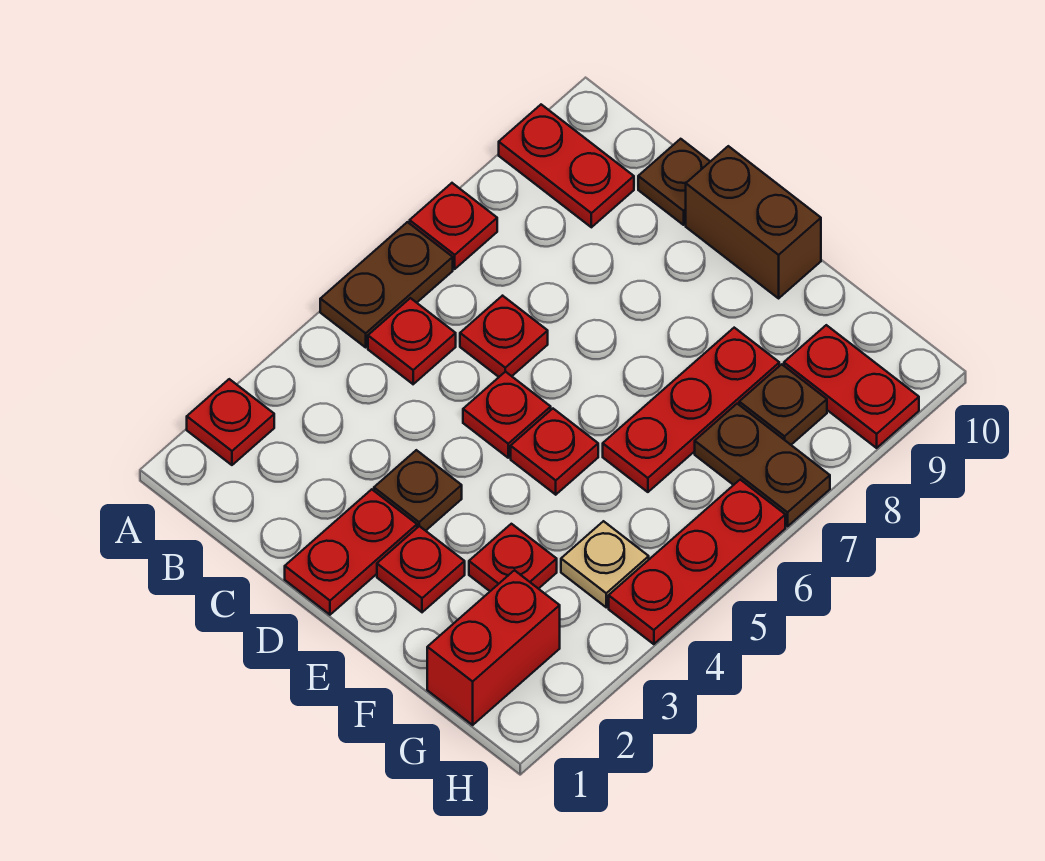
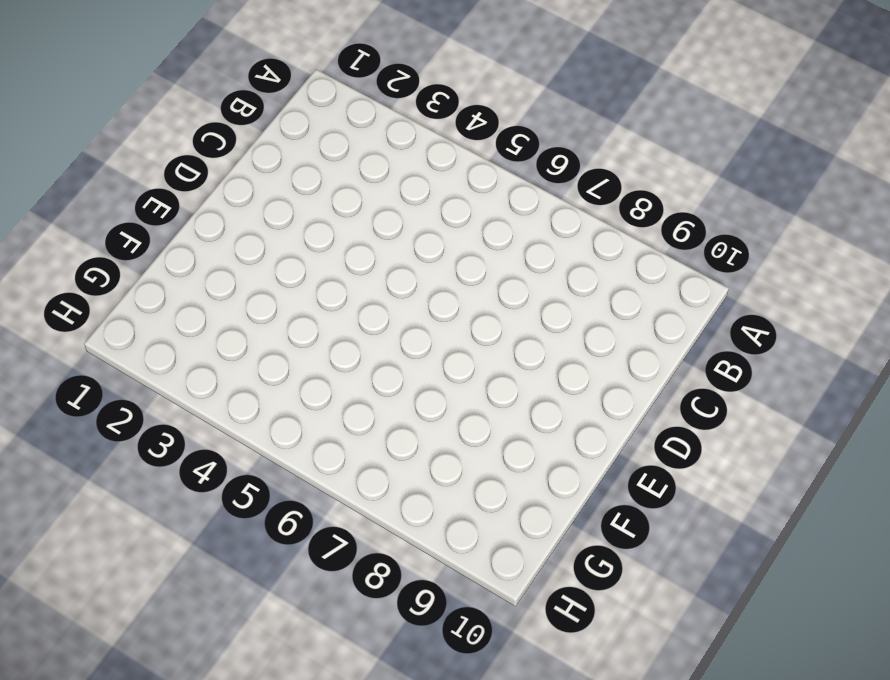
none -> red 1x1 plate [187,379,274,465]
none -> brown 1x2 plate [320,222,453,347]
none -> red 1x1 plate [410,183,497,269]

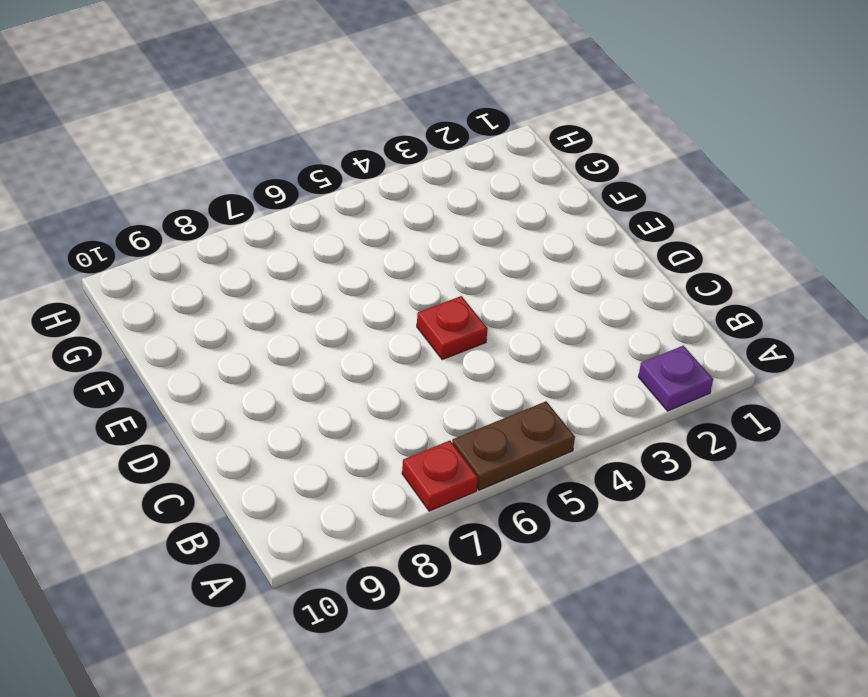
purple 1x1 plate [638,346,713,411] -> red 1x1 plate [187,379,274,465]
none -> red 1x2 plate [499,105,634,227]
none -> red 1x1 plate [368,298,456,384]
none -> red 1x1 plate [460,296,548,377]

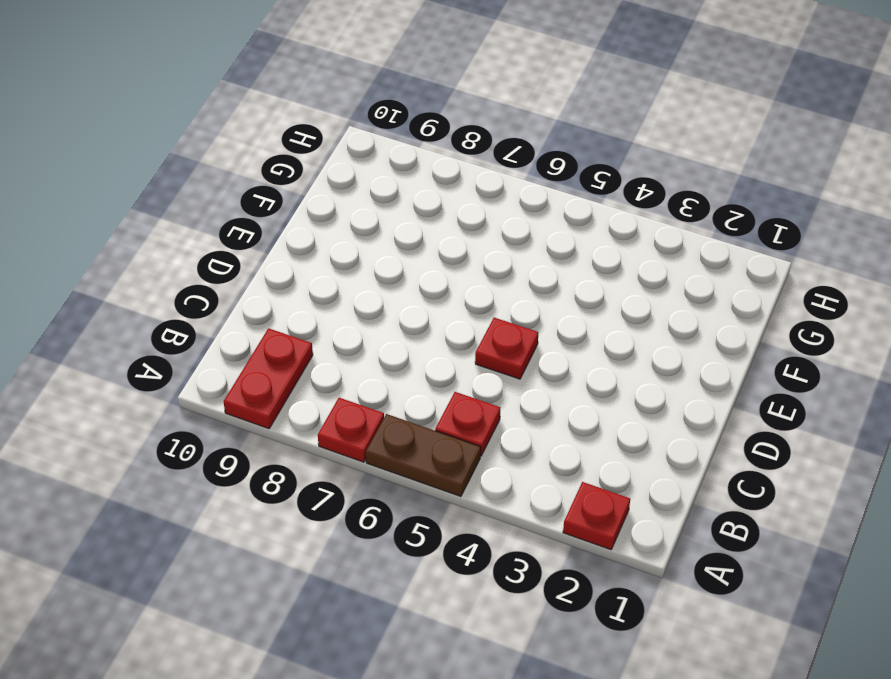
none -> red 1x1 plate [460,296,548,377]
none -> brown 1x1 plate [638,139,710,225]
none -> red 1x2 plate [285,489,417,615]

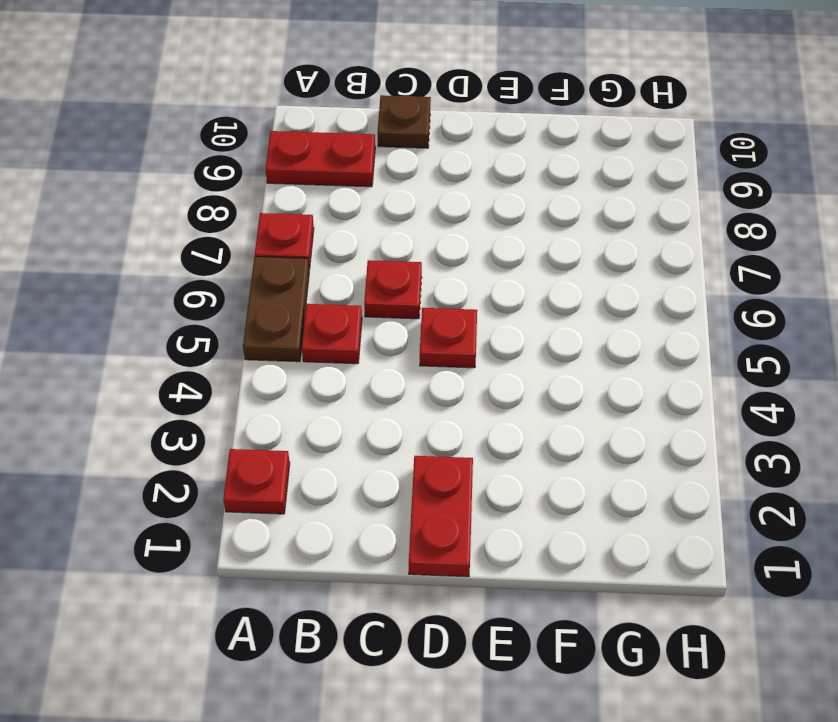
none -> brown 1x1 plate [374,450,462,531]
none -> brown 1x2 brick [686,146,821,298]
none -> red 1x1 plate [377,526,465,612]

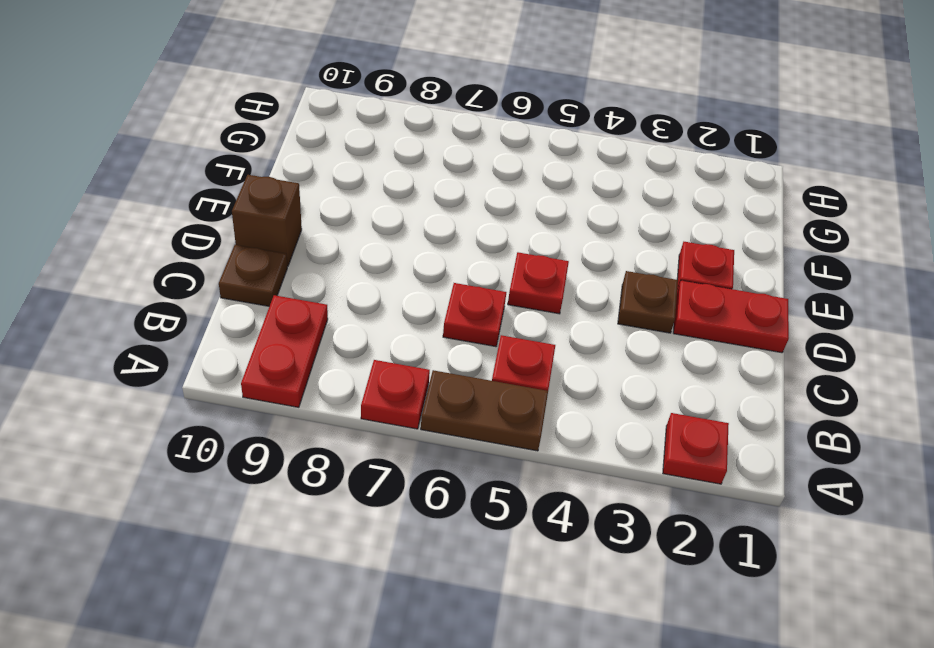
brown 1x1 brick [232,175,302,266] -> brown 1x2 brick [686,146,821,298]
none -> red 1x1 plate [511,409,598,495]
none -> red 1x1 plate [469,524,557,591]
none -> red 1x3 plate [603,328,779,492]

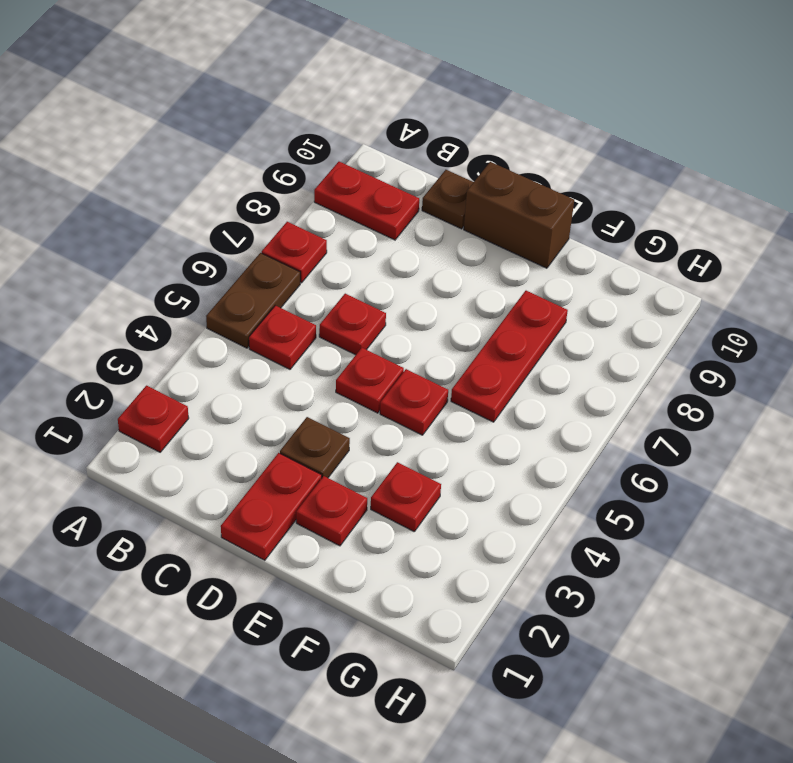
none -> red 1x2 brick [427,570,560,725]
none -> tan 1x1 plate [561,521,649,607]
none -> brown 1x2 plate [695,404,830,527]

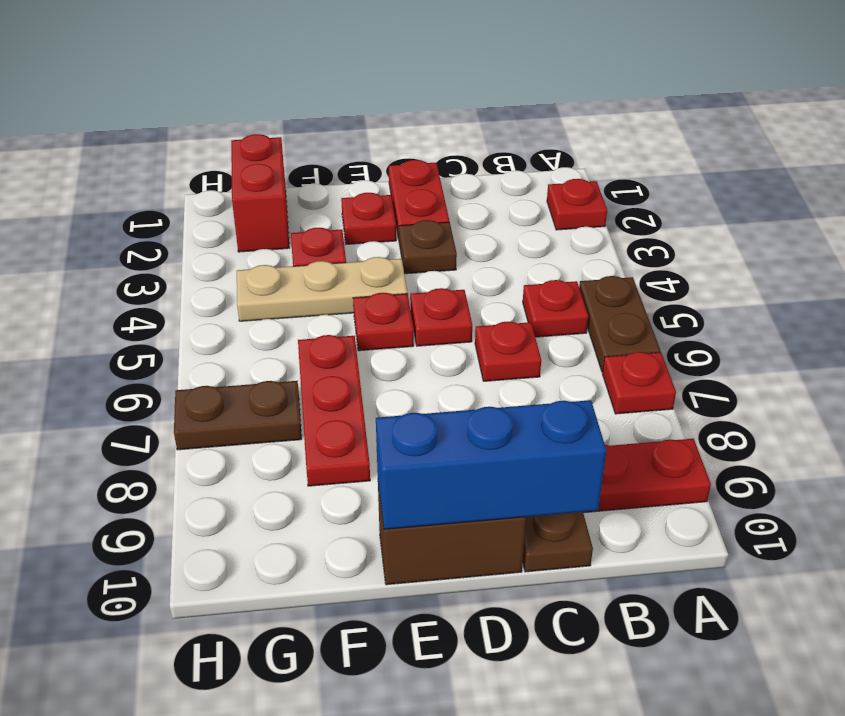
blue 1x3 brick [376,400,606,529] -> none
tan 1x3 plate [237,257,407,321] -> tan 1x1 plate [561,521,649,607]
none -> brown 1x1 plate [739,364,827,445]
none -> red 1x2 plate [784,325,919,448]
none -> red 1x3 plate [609,480,785,644]

